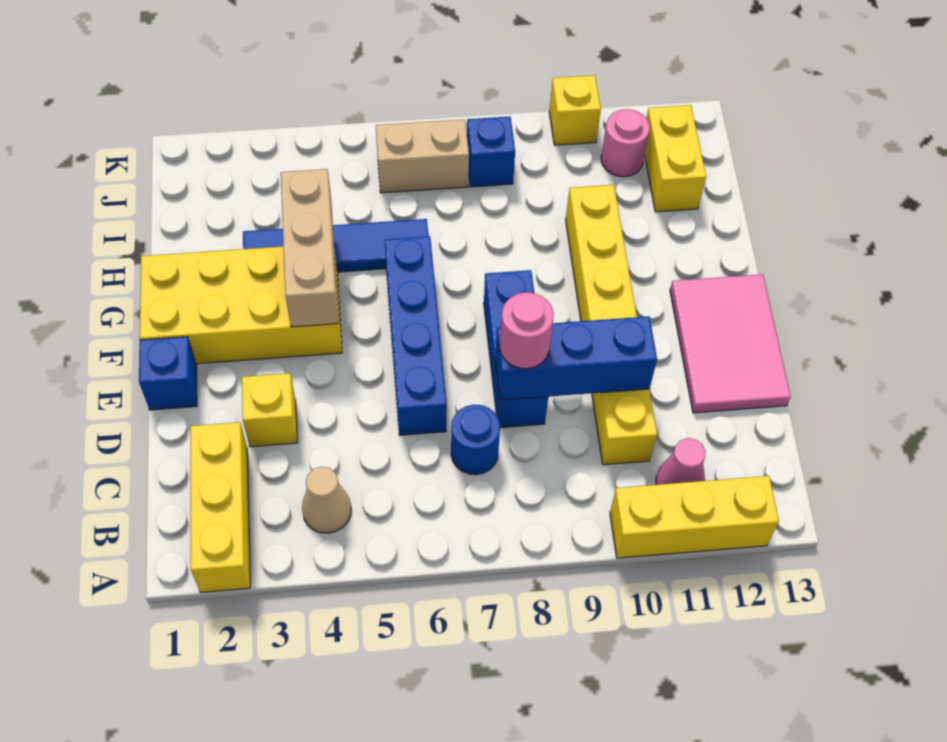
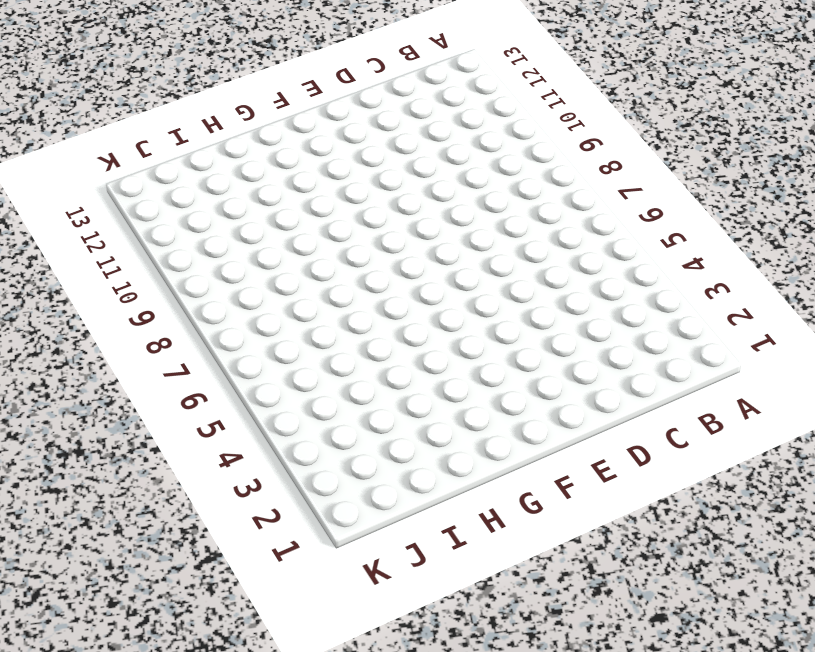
none -> yellow 1x3 brick [191,422,250,592]
none -> yellow 1x3 brick [610,476,779,558]
none -> tan 1x1 cone [302,467,351,533]

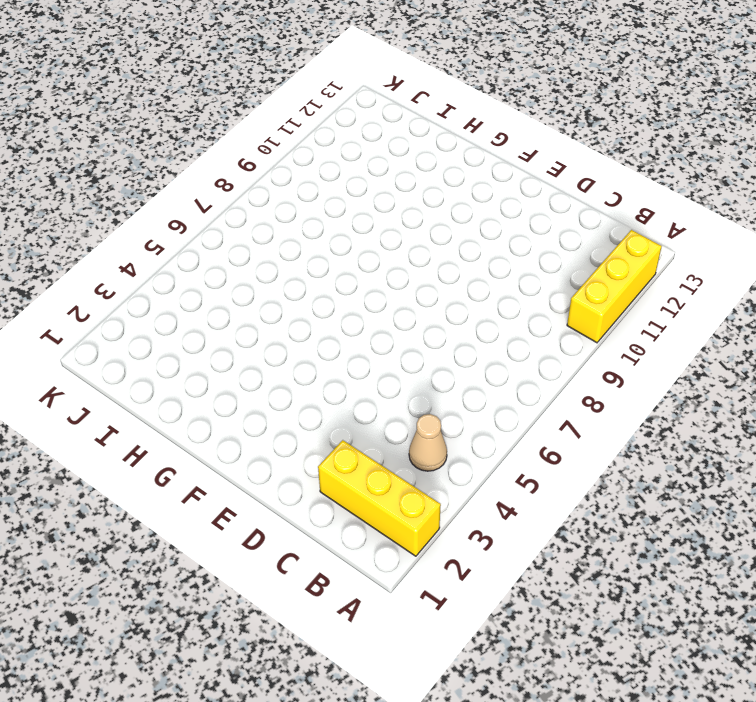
none -> pink 1x1 cone [656,438,706,485]
none -> blue 1x1 round brick [451,405,500,475]
none -> yellow 1x6 brick [566,185,657,465]

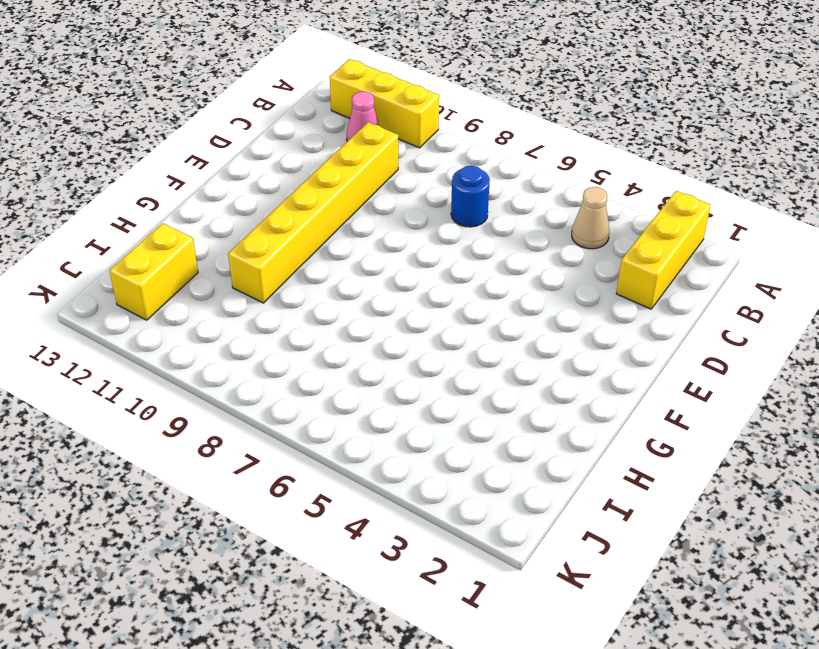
none -> yellow 1x1 brick [242,373,297,447]
none -> blue 1x4 brick [385,236,447,435]
none -> blue 1x3 brick [484,270,548,428]

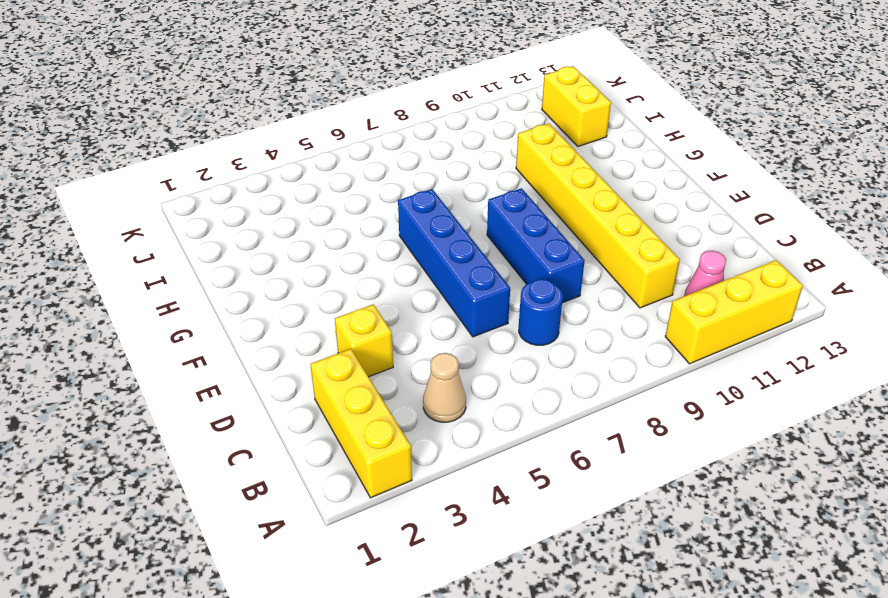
none -> pink 2x3 tile [670,274,791,413]
none -> blue 1x1 brick [139,337,197,410]
none -> yellow 2x4 brick [140,246,342,364]

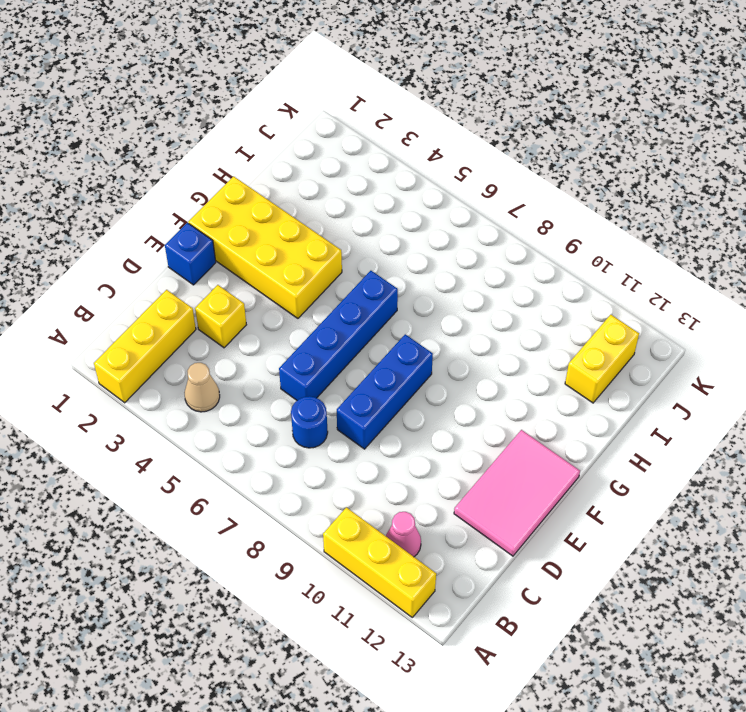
none -> yellow 1x6 brick [566,185,657,465]
none -> blue 1x4 tile [243,219,429,272]
none -> tan 1x2 brick [376,119,469,193]

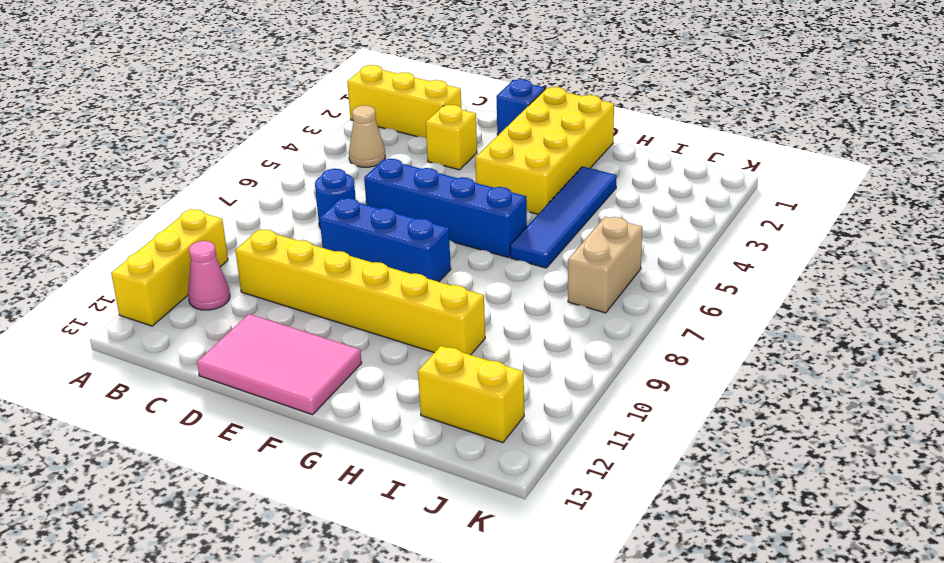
none -> blue 1x1 brick [467,117,515,187]
none -> pink 1x1 round brick [601,109,650,177]
none -> yellow 1x1 brick [549,75,601,145]

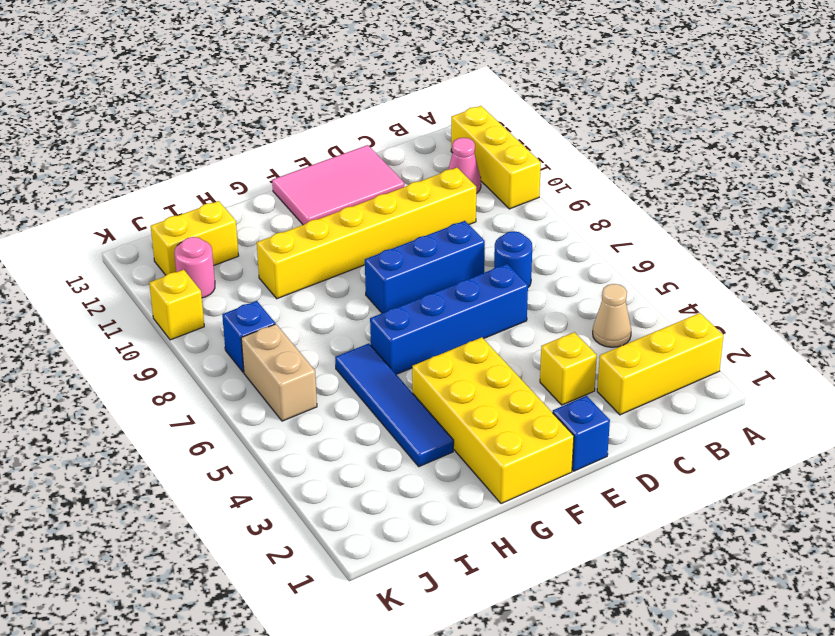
none -> blue 1x3 brick [495,316,657,400]
none -> tan 1x3 brick [281,169,339,327]
none -> pink 1x1 round brick [500,292,554,369]

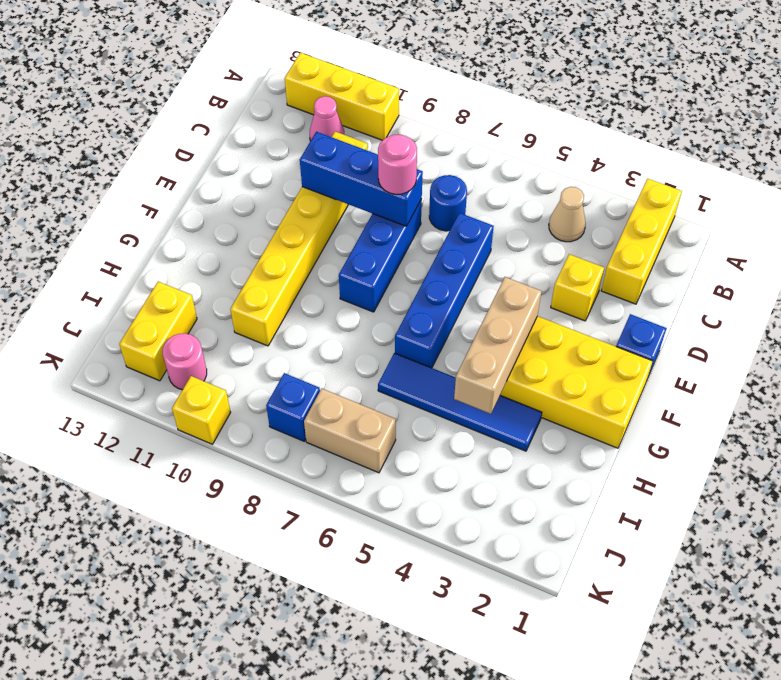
none -> pink 2x3 tile [670,274,791,413]

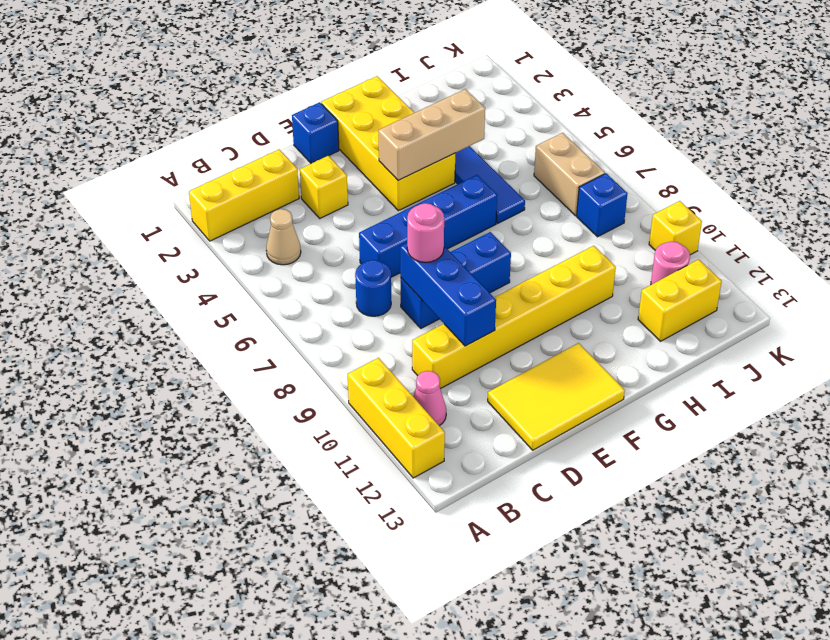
yellow 2x3 tile [488,343,625,450] -> pink 2x3 tile [670,274,791,413]

